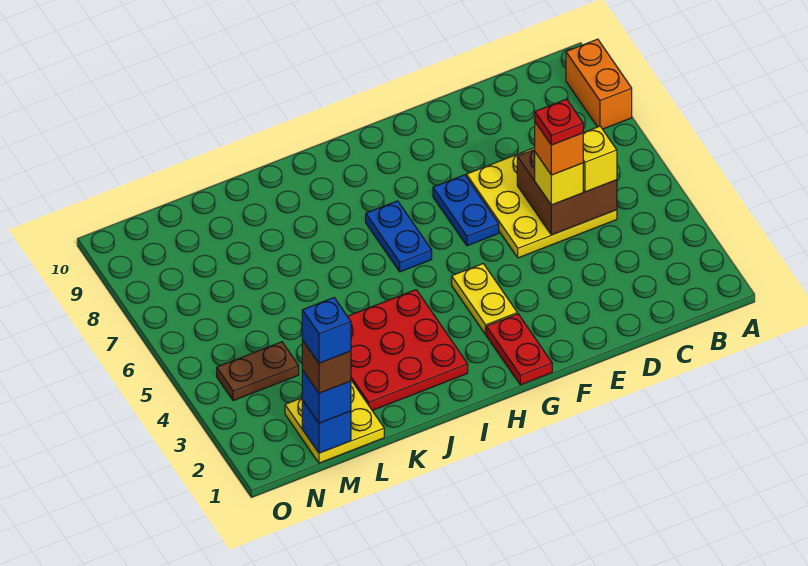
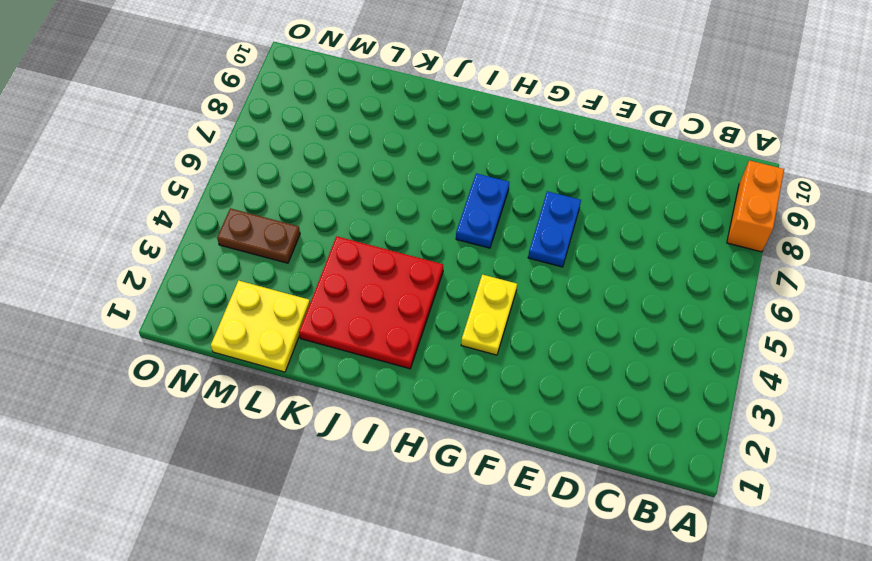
none -> yellow 3x3 plate [466,148,617,258]
none -> red 1x2 plate [486,314,552,385]
none -> brown 2x2 brick [517,150,617,235]

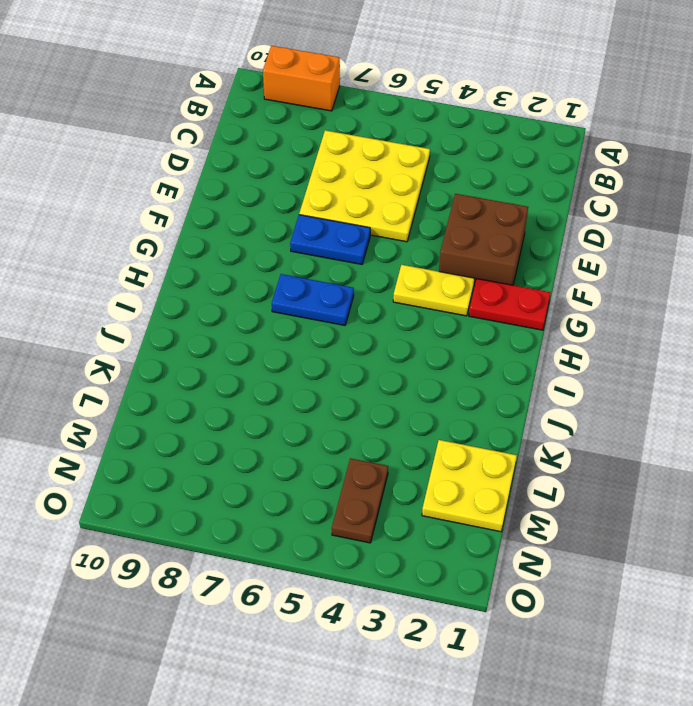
brown 2x2 brick [439,194,528,285] -> brown 2x2 brick moved to [517,150,617,235]
none -> red 3x3 plate [348,290,468,411]
none -> blue 1x1 brick [302,400,351,453]
none -> yellow 1x1 brick [583,126,617,192]

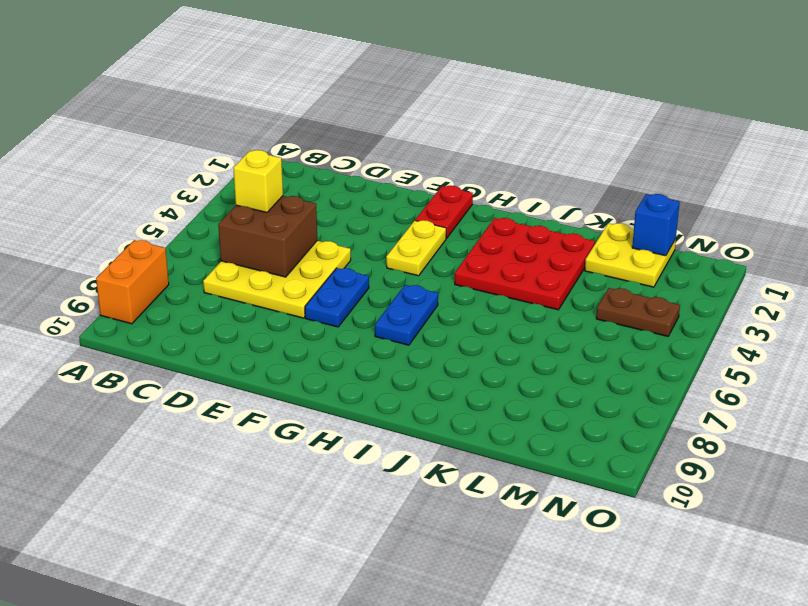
none -> yellow 1x1 brick [535,152,583,205]
none -> blue 1x1 brick [302,370,351,423]
none -> orange 1x1 brick [535,122,583,175]

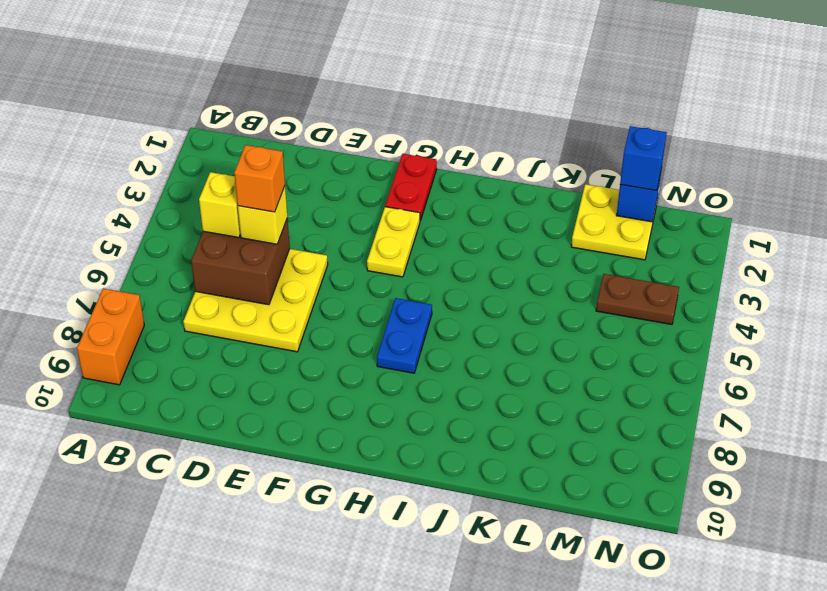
none -> blue 1x2 plate [433,175,499,246]
none -> red 3x3 plate [348,290,468,411]
none -> brown 1x1 brick [302,340,351,393]

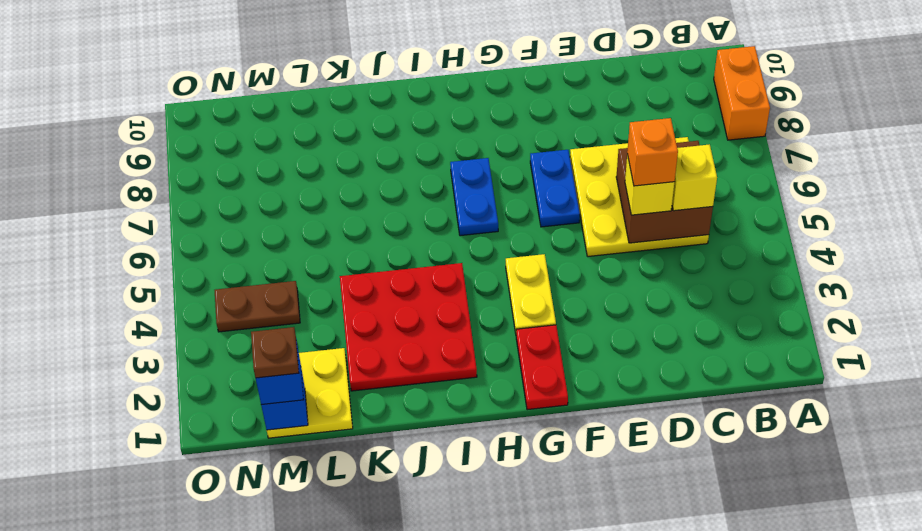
brown 1x1 plate [251,327,299,378] -> brown 1x1 brick [302,340,351,393]
none -> red 1x1 plate [535,99,583,145]
none -> blue 1x1 brick [302,298,351,363]

